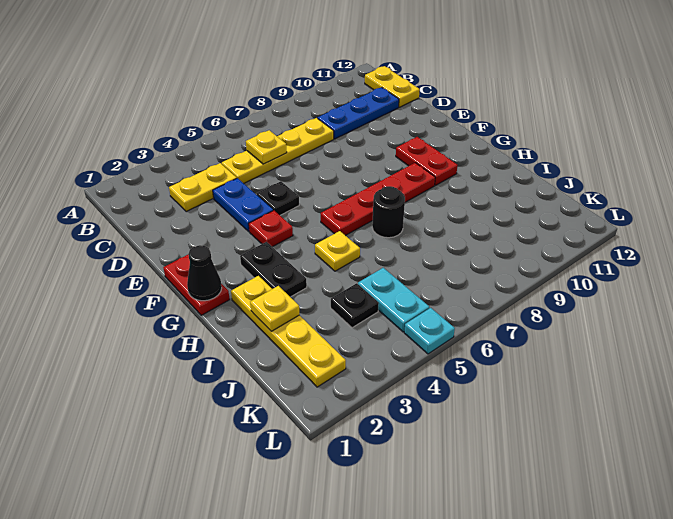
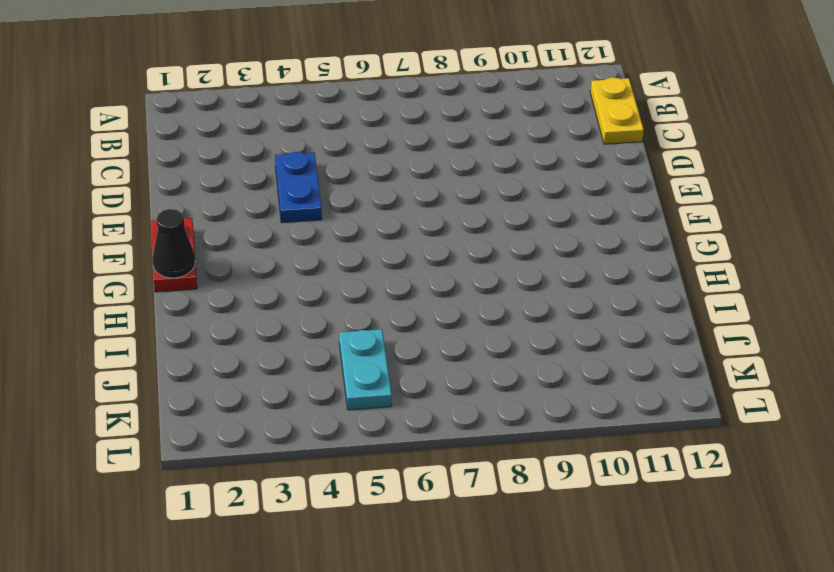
none -> yellow 1x2 plate [169,163,237,211]
none -> yellow 1x4 plate [222,118,334,183]
none -> blue 1x3 plate [318,87,399,139]

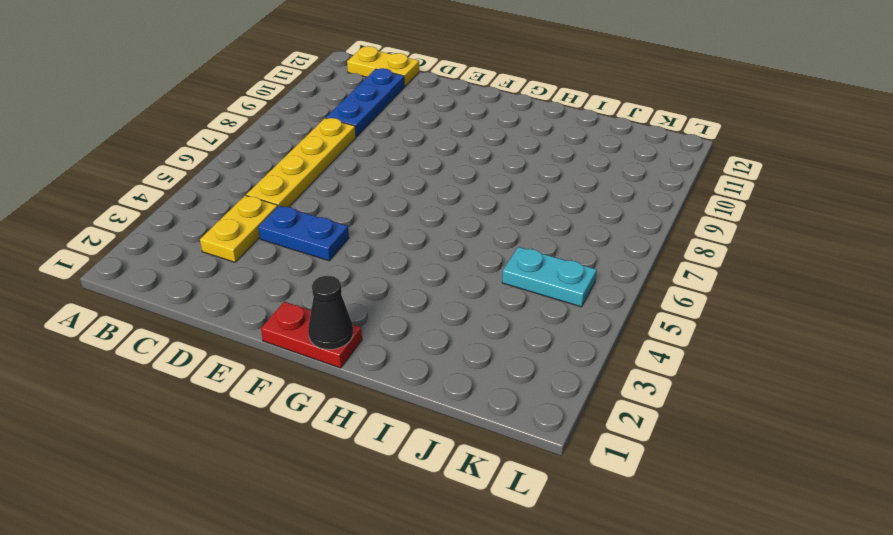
none -> black 1x1 plate [257,181,299,215]
none -> red 1x1 plate [249,211,293,247]
none -> red 1x2 plate [396,137,458,185]

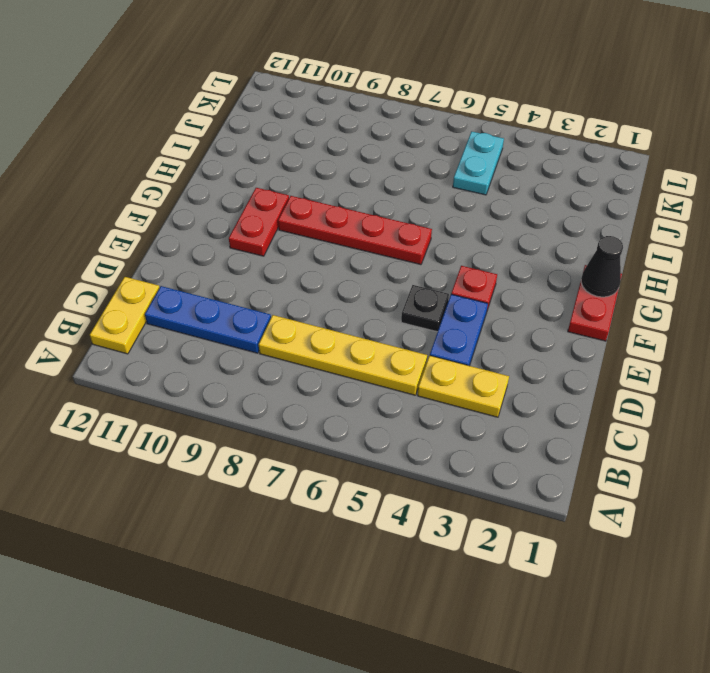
none -> black 1x2 plate [240,242,307,297]
none -> yellow 1x4 plate [231,276,346,387]
none -> yellow 1x1 plate [315,231,360,271]

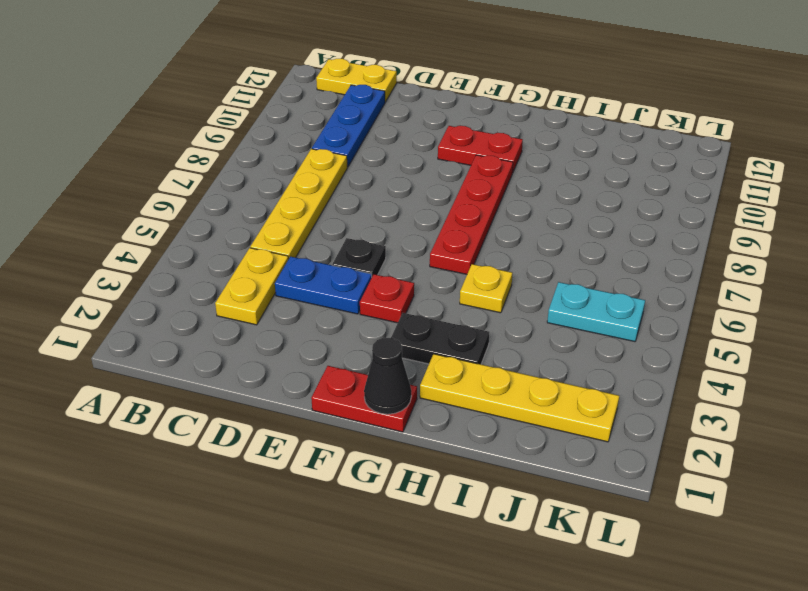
none -> black 1x1 round brick [372,186,405,238]
none -> black 1x1 plate [331,283,379,328]
none -> cyan 1x1 plate [404,308,455,354]

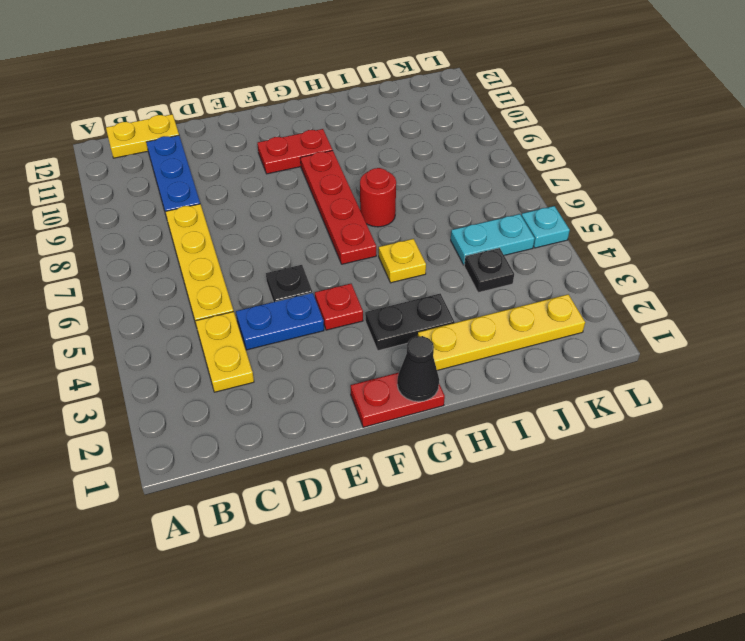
red 1x1 round brick [360,168,396,227] -> black 1x1 round brick [372,186,405,238]
none -> yellow 1x1 plate [246,130,287,164]
none -> yellow 1x1 plate [250,286,300,331]

